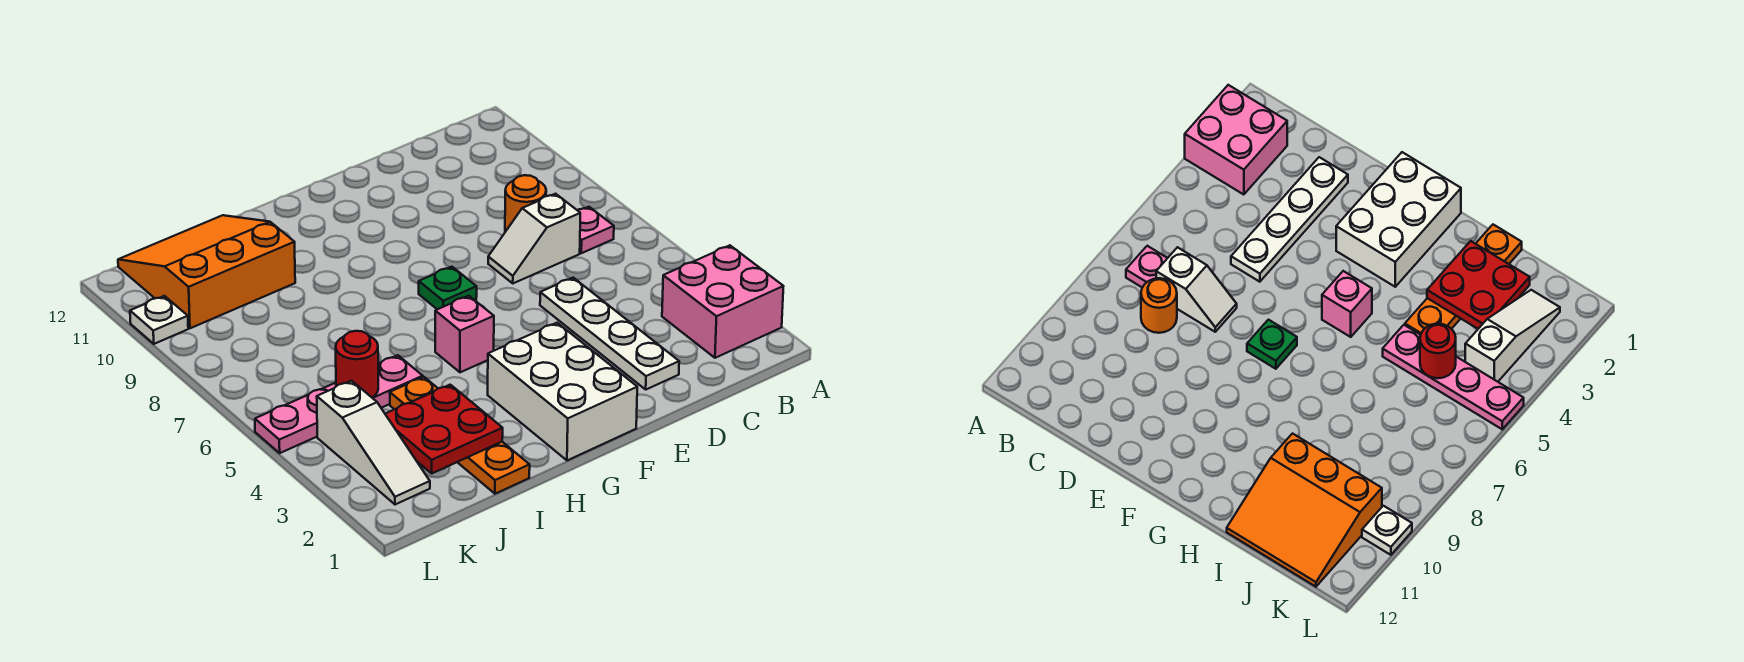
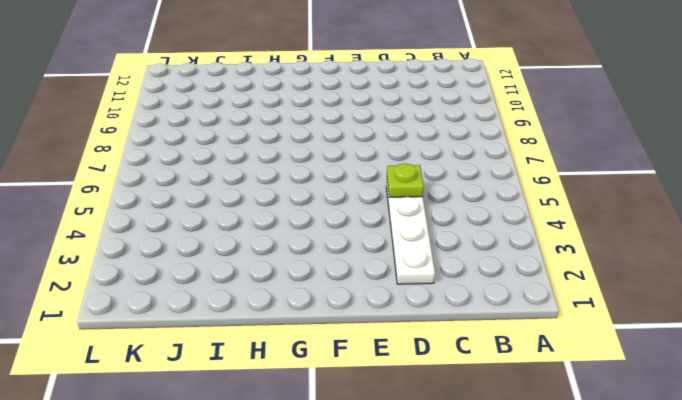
lime 1x1 plate [387,163,424,197] -> none
none -> pink 2x2 brick [662,245,784,358]
none -> pink 1x1 plate [577,207,614,253]
none -> white 1x2 slope [488,194,580,283]

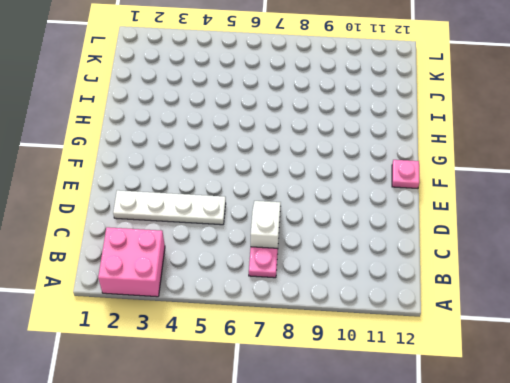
pink 1x1 plate [392,160,420,188] -> none
none -> orange 1x1 round brick [505,175,546,232]
none -> white 2x3 brick [488,323,637,460]
none -> green 1x1 plate [419,267,477,309]

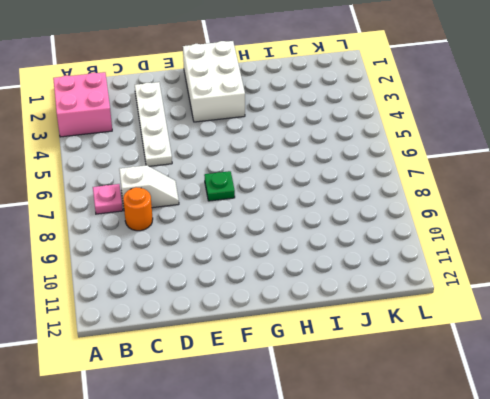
none -> pink 1x1 brick [435,296,494,372]
none -> orange 1x4 plate [390,377,530,494]
none -> pink 1x4 plate [255,355,423,453]

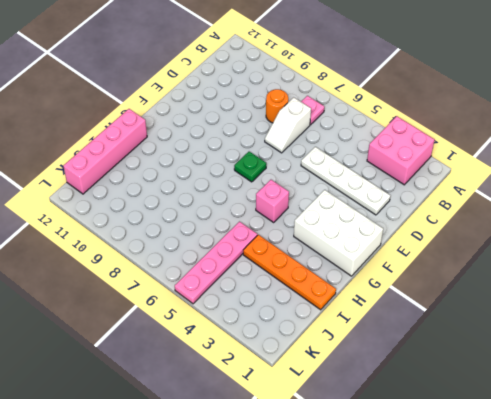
pink 1x4 brick [63,109,147,194] -> orange 3x3 slope [118,215,295,328]
none -> white 1x3 slope [317,381,430,505]
none -> white 1x1 plate [130,296,188,344]
none -> red 2x2 plate [385,385,503,473]

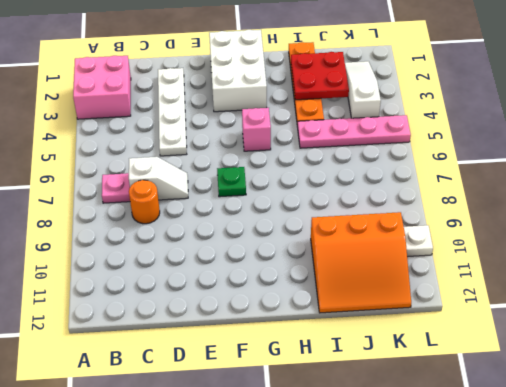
none -> red 1x1 round brick [336,331,378,397]

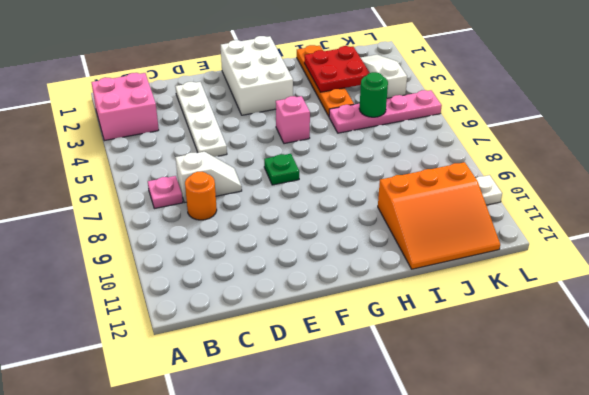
green 1x1 round brick [359,72,388,117] -> red 1x1 round brick [336,331,378,397]

